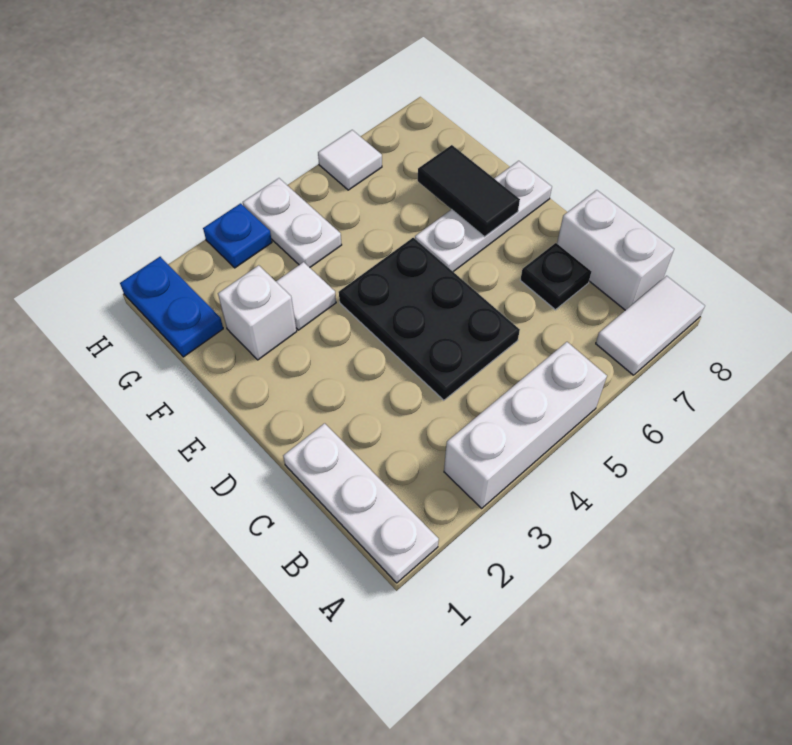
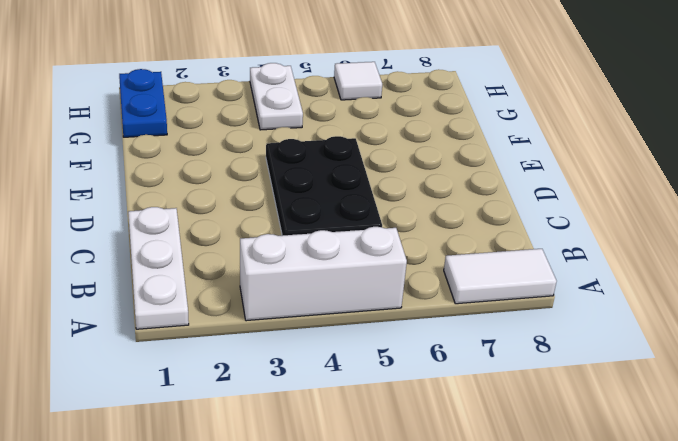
none -> white 1x2 brick [557,190,674,310]
none -> black 1x1 plate [520,243,592,310]
none -> white 1x3 plate [415,161,552,272]

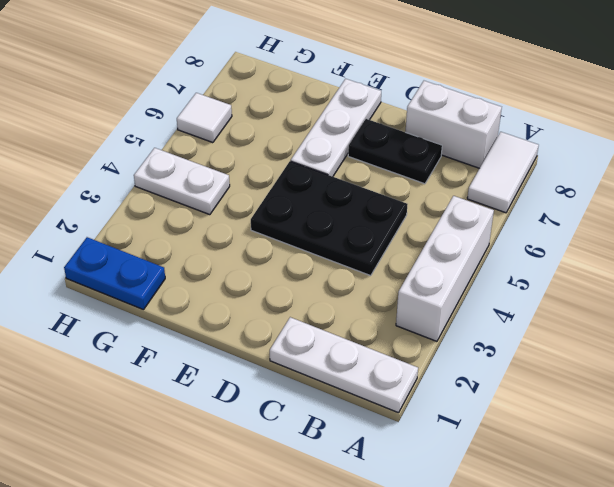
black 1x2 plate [348,119,442,184] -> black 1x1 plate [520,243,592,310]
none -> white 1x1 brick [218,265,297,360]
none -> white 1x1 tile [276,262,336,330]
none -> blue 1x1 plate [203,203,272,268]

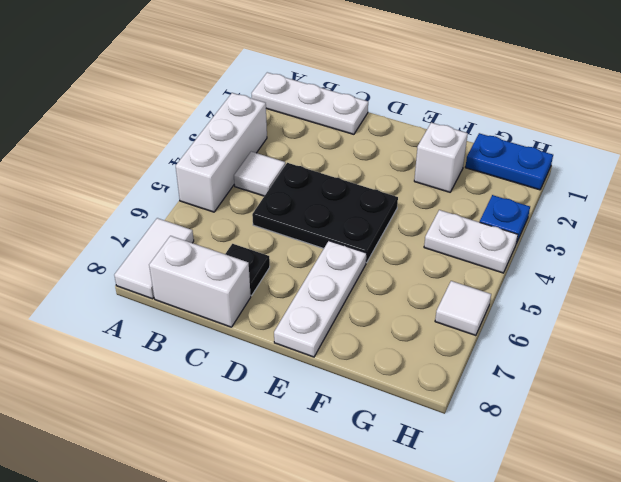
white 1x1 tile [234,152,285,196] -> white 1x1 tile moved to [276,262,336,330]
none -> black 1x2 tile [418,145,520,237]

